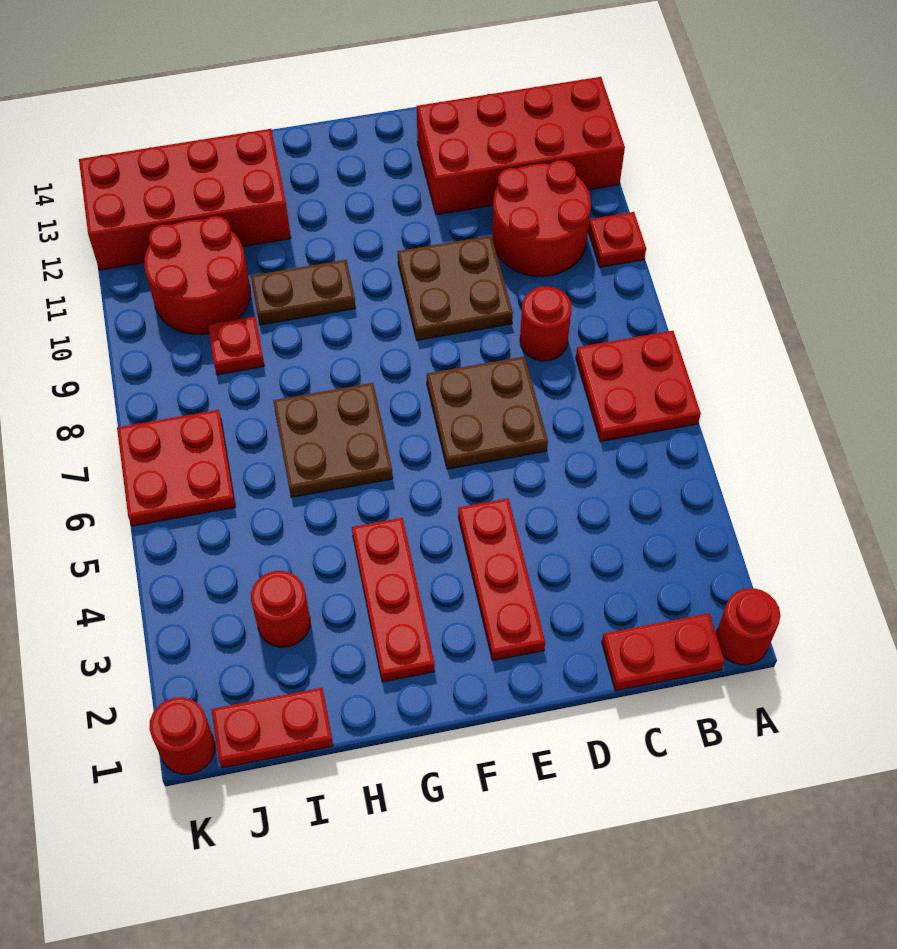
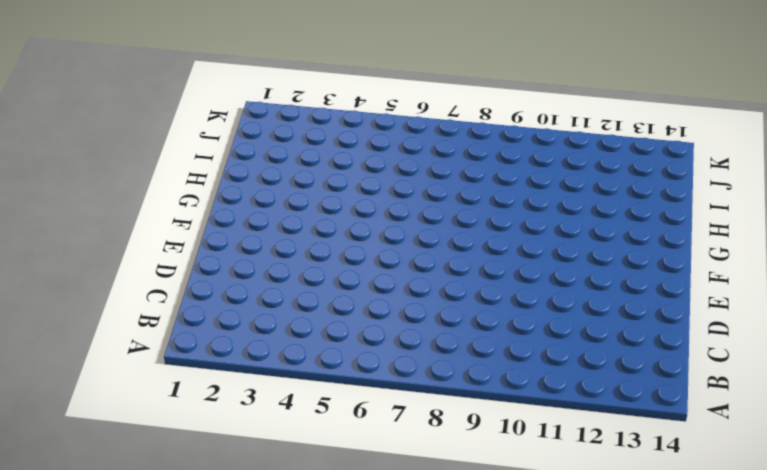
none -> red 1x1 round brick [716,588,780,665]
none -> red 2x2 plate [576,331,701,442]
none -> red 1x1 plate [588,212,646,267]

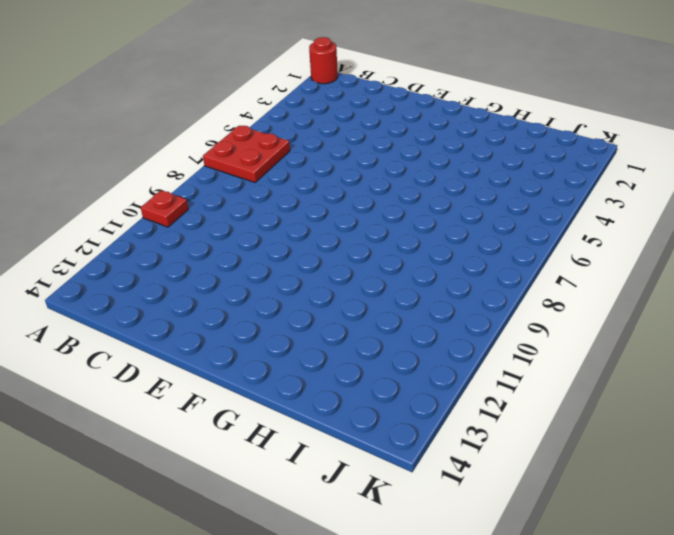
none -> red 2x4 brick [417,77,625,215]
none -> red 1x2 plate [602,613,725,691]
none -> red 2x2 round brick [492,160,591,277]

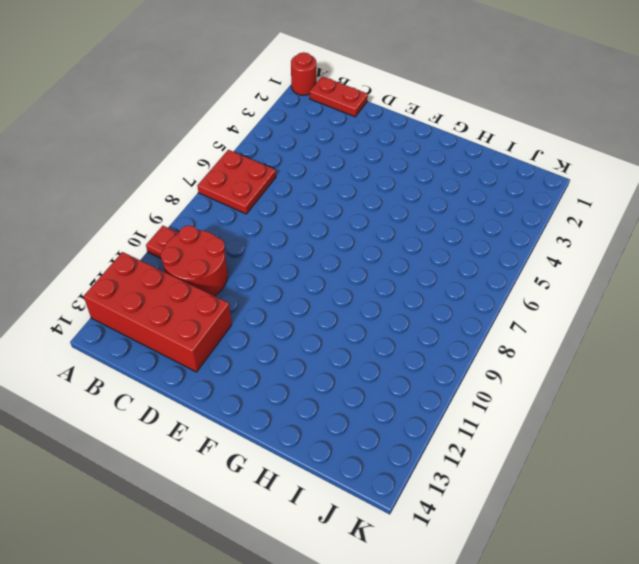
none -> red 1x1 round brick [520,286,572,361]
none -> brown 2x2 plate [427,356,548,469]
none -> brown 2x2 plate [397,236,513,340]

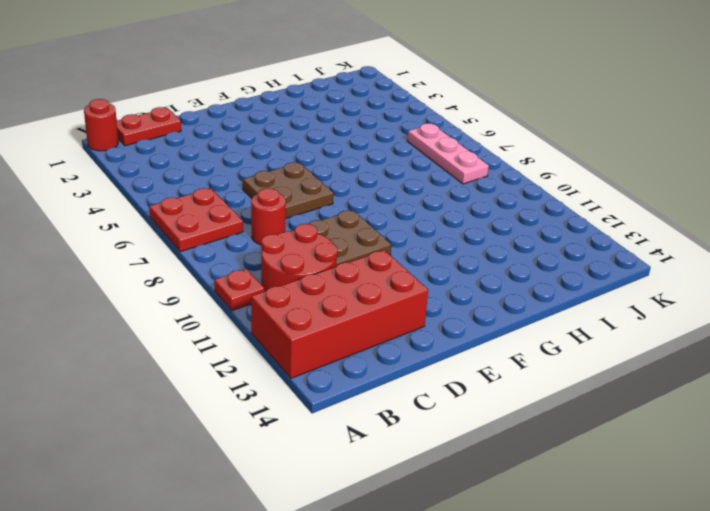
pink 1x3 plate [407,123,489,184] -> red 2x2 plate [117,410,235,526]
none -> red 1x3 plate [458,498,545,661]
none -> red 1x3 plate [352,518,435,682]
none -> brown 2x2 plate [273,383,393,497]

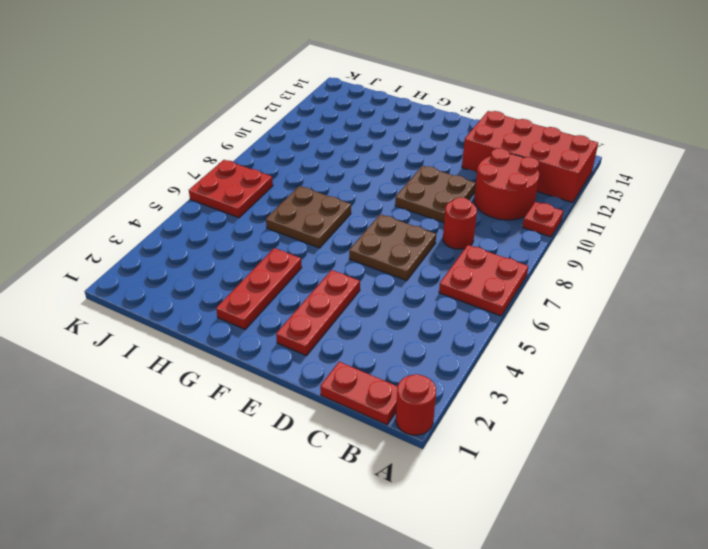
none -> brown 1x2 plate [251,260,356,325]
none -> red 2x4 brick [79,129,291,270]
none -> red 1x2 plate [211,688,333,768]

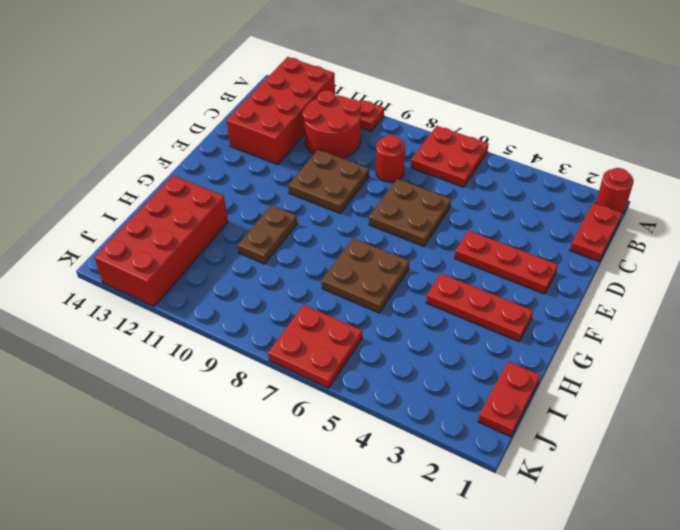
none -> red 1x1 round brick [251,571,310,647]
none -> red 1x1 plate [208,316,264,375]
none -> red 2x2 round brick [144,216,251,334]

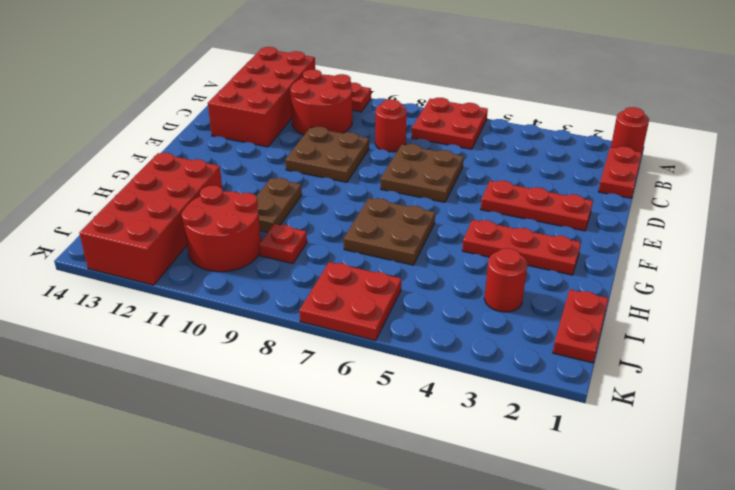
none -> red 1x1 round brick [149,697,215,774]

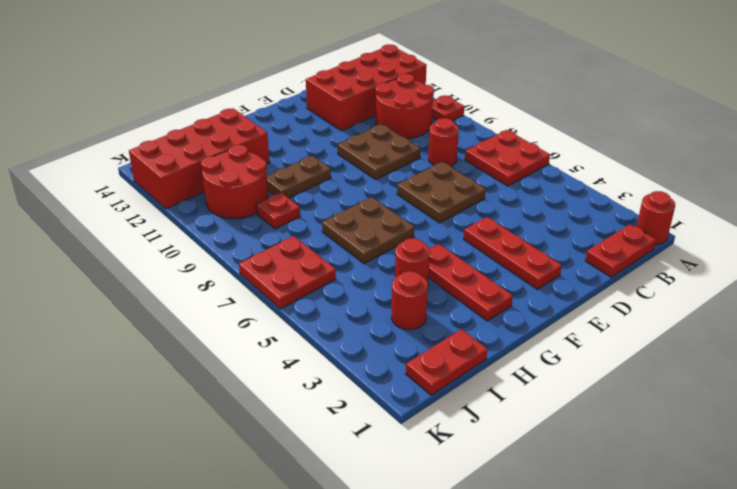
red 1x1 round brick [395,238,430,283] -> red 1x1 round brick moved to [149,697,215,774]

